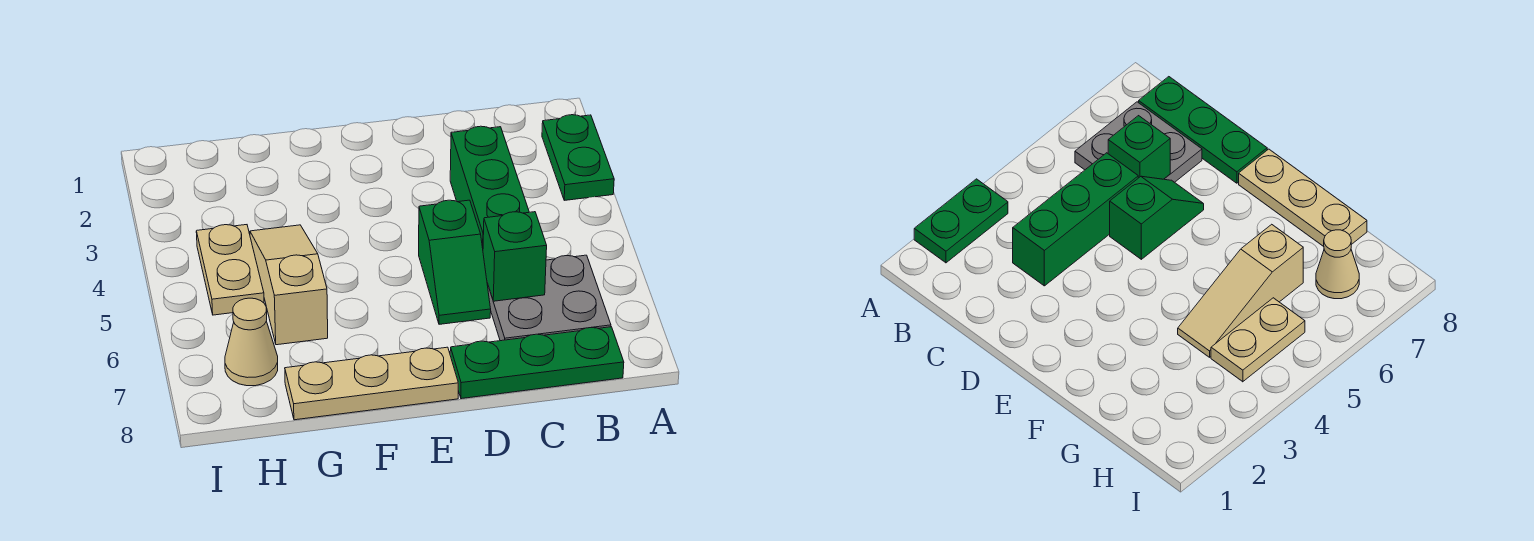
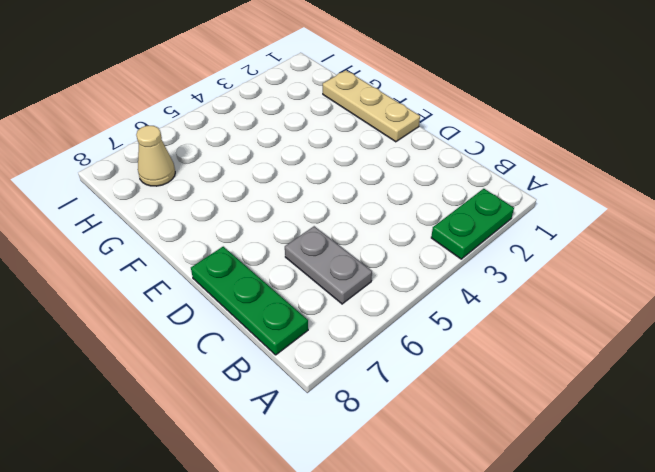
grey 1x2 plate [285,226,372,304] -> grey 2x2 plate [487,255,611,341]
tan 1x3 plate [323,70,420,142] -> tan 1x3 plate moved to [285,347,458,420]
none -> green 1x3 brick [450,126,529,248]
none -> green 1x2 slope [419,200,491,324]

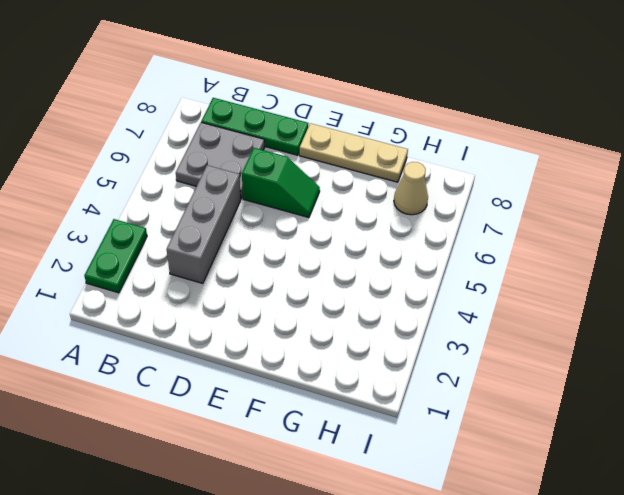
grey 1x3 brick [167,165,241,283] -> green 1x3 brick [450,126,529,248]
green 1x2 slope [242,148,320,218] -> green 1x2 slope turned to [419,200,491,324]
none -> tan 1x3 slope [250,225,328,345]
none -> tan 1x2 plate [196,225,264,315]

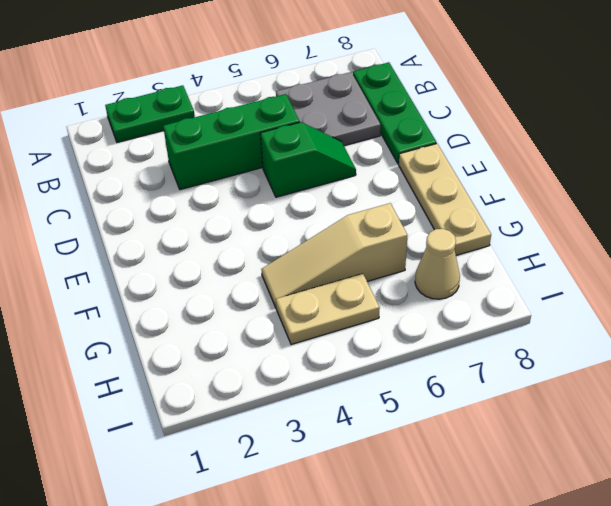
none -> green 1x1 brick [483,212,547,301]

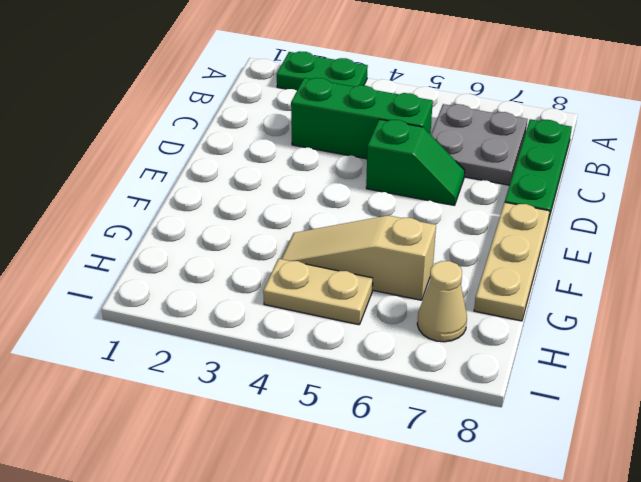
none -> green 1x1 brick [483,212,547,301]

